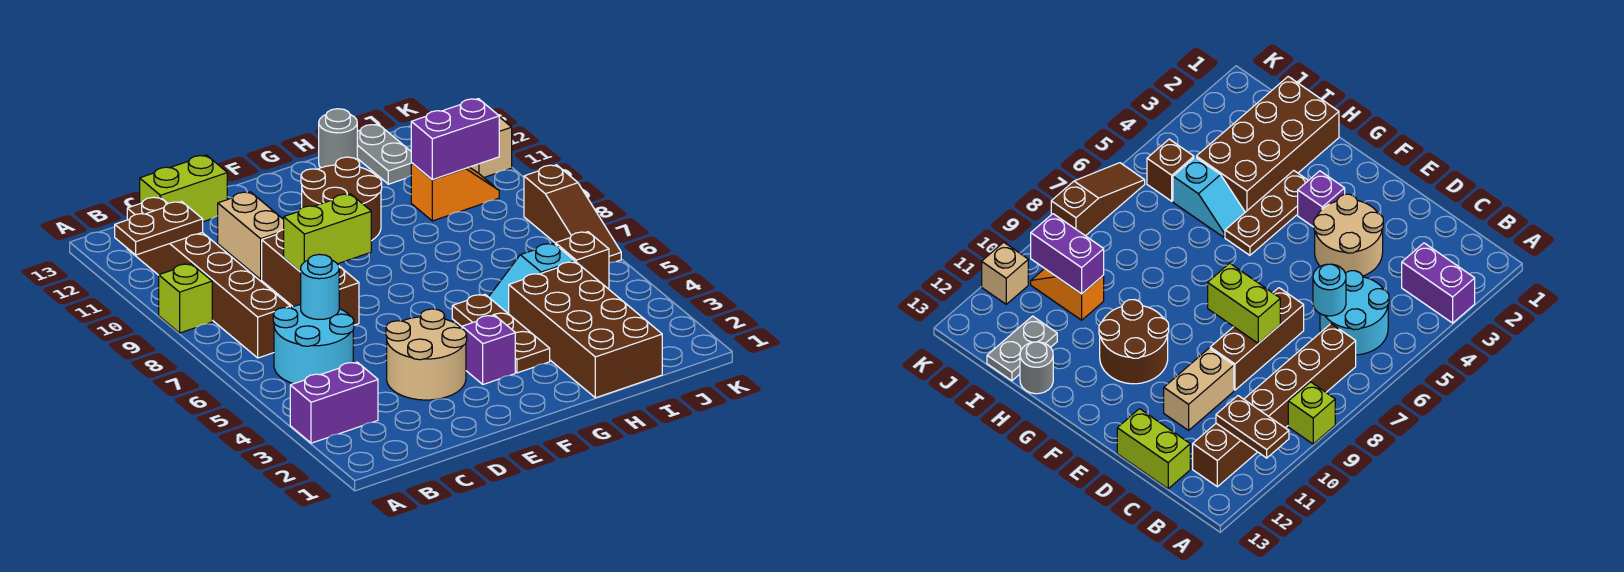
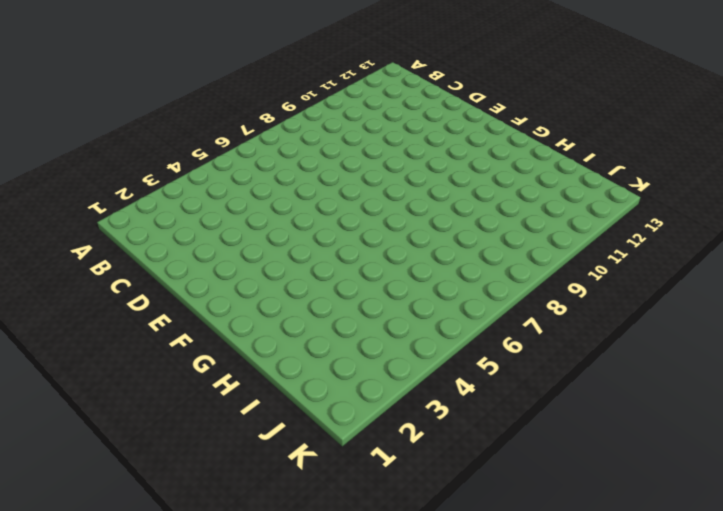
none -> purple 1x2 brick [290,362,378,443]
none -> lime 1x1 brick [159,264,212,333]
none -> cyan 2x2 round brick [273,305,354,384]

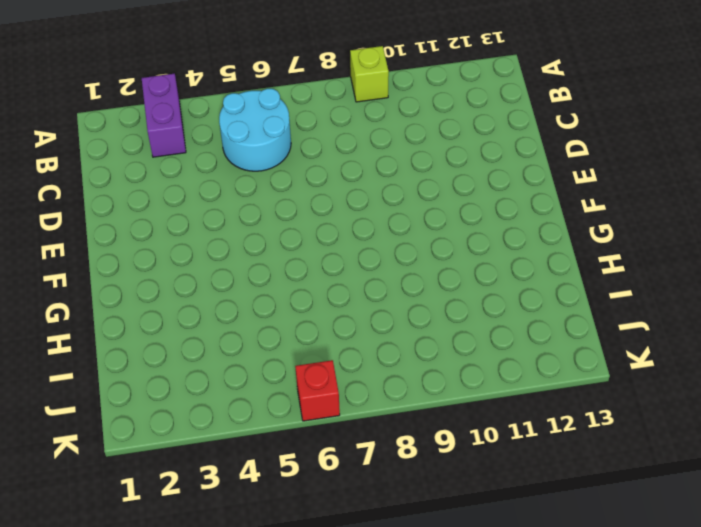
red 1x1 brick [295,360,340,421] -> brown 1x3 slope [524,165,621,263]
none -> brown 1x6 brick [127,197,290,358]
none -> lime 1x2 brick [140,155,227,222]
none -> tan 2x2 round brick [386,309,467,400]

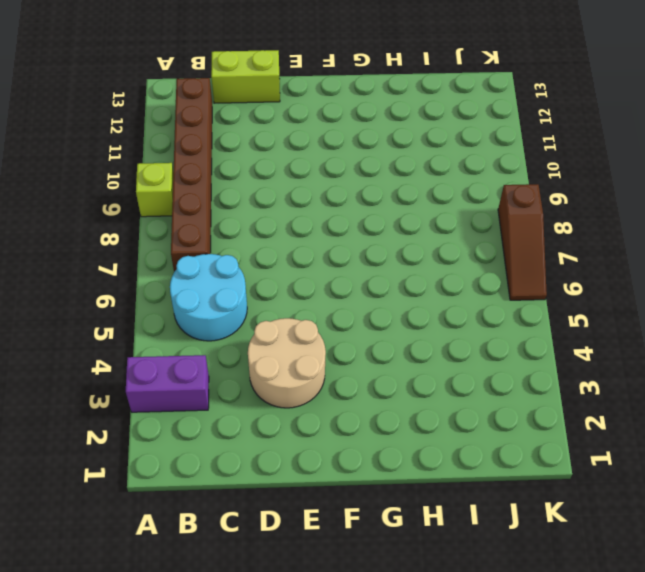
none -> brown 1x3 brick [262,230,359,325]
none -> tan 1x2 brick [218,192,284,279]
none -> purple 1x1 brick [462,315,515,384]

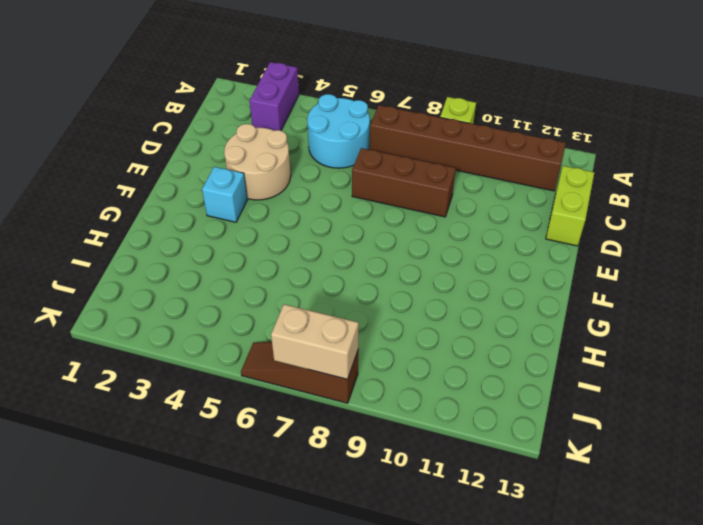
cyan 1x1 brick [202,167,247,222] -> purple 1x1 brick [462,315,515,384]
tan 1x2 brick [271,304,359,379] -> tan 1x2 brick moved to [218,192,284,279]
none -> brown 2x2 round brick [301,157,382,241]
none -> brown 1x3 plate [452,294,550,373]
none -> brown 2x4 brick [509,262,662,398]

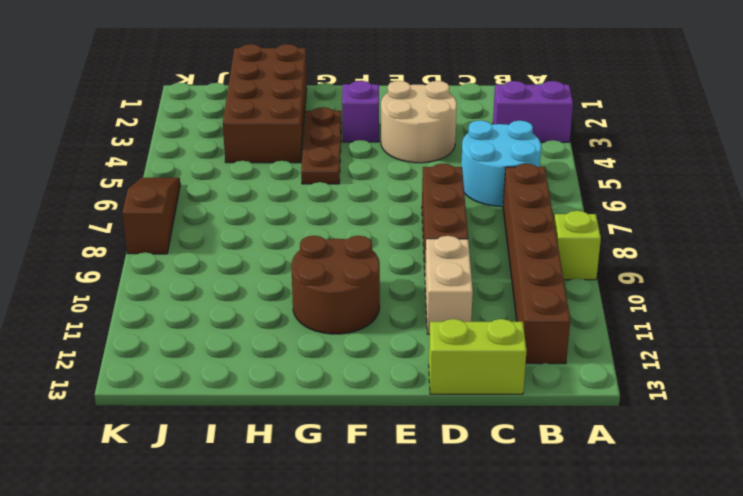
none -> cyan 1x2 slope [489,243,575,314]
none -> grey 1x1 round brick [319,109,357,168]
none -> orange 1x2 slope [411,163,499,221]

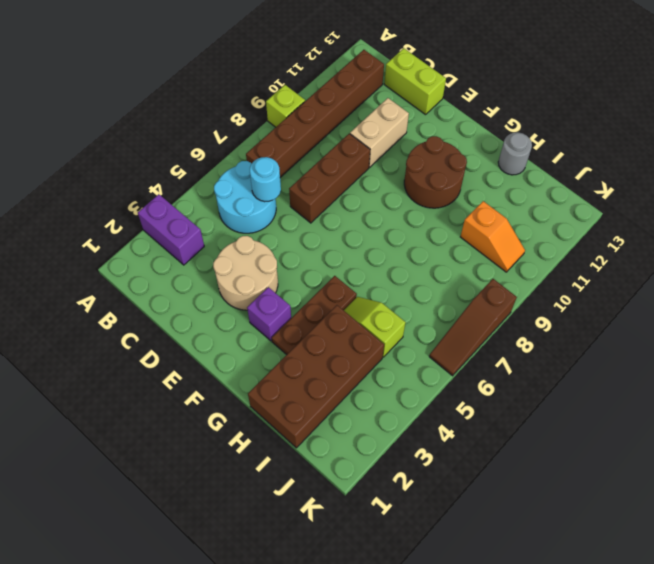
lime 1x2 slope [344,297,406,357] -> cyan 1x2 slope [489,243,575,314]
none -> grey 1x2 plate [357,124,412,184]
none -> brown 1x1 brick [555,232,609,289]
none -> tan 1x1 brick [470,117,512,177]

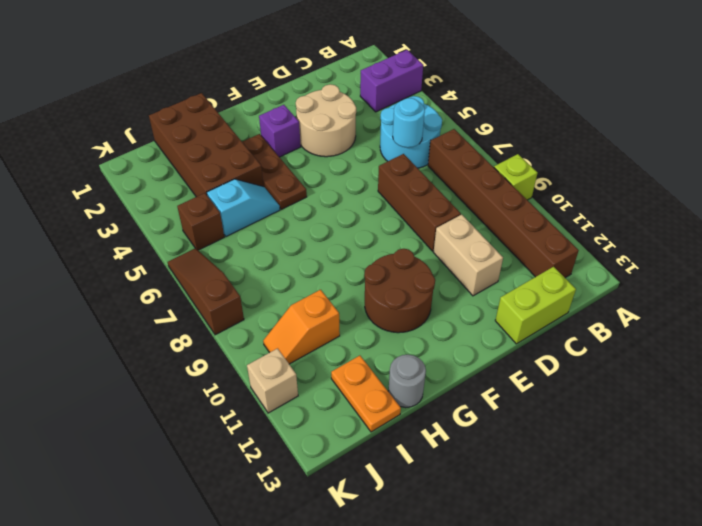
orange 1x2 plate [331,356,401,432] -> grey 1x2 plate [357,124,412,184]
none -> brown 1x2 plate [115,202,203,255]
none -> lime 1x2 brick [284,194,371,272]
none -> purple 1x2 brick [411,99,499,180]

